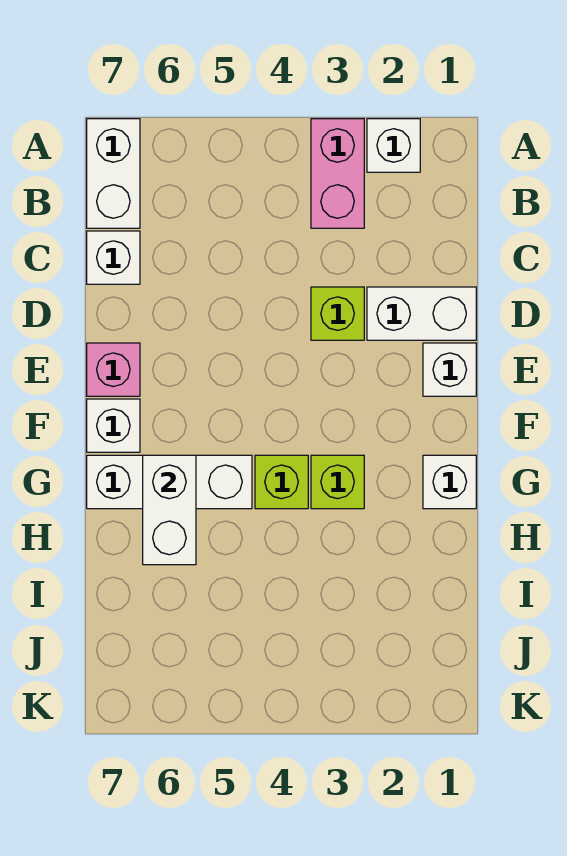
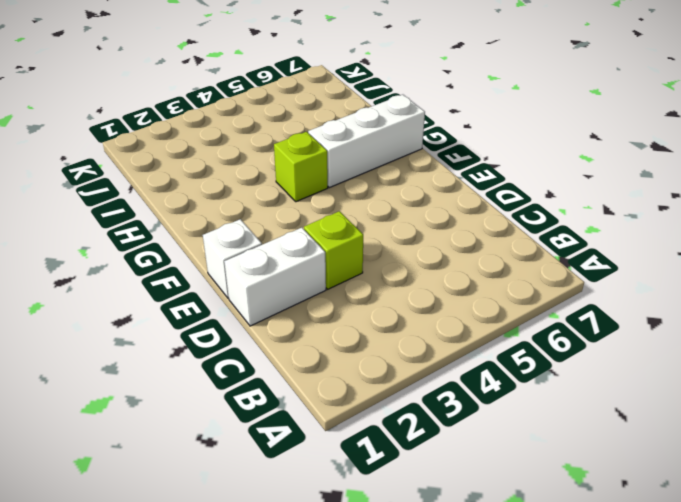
none -> white 1x1 brick [367,119,420,172]
none -> pink 1x2 brick [311,119,364,228]
none -> white 1x2 brick [87,119,140,228]

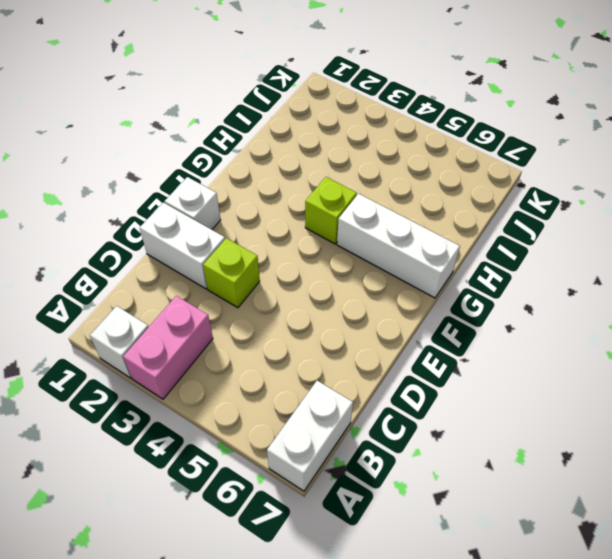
none -> white 1x1 brick [87,231,140,284]
none -> pink 1x1 brick [87,343,140,396]
none -> white 1x1 brick [87,399,140,452]

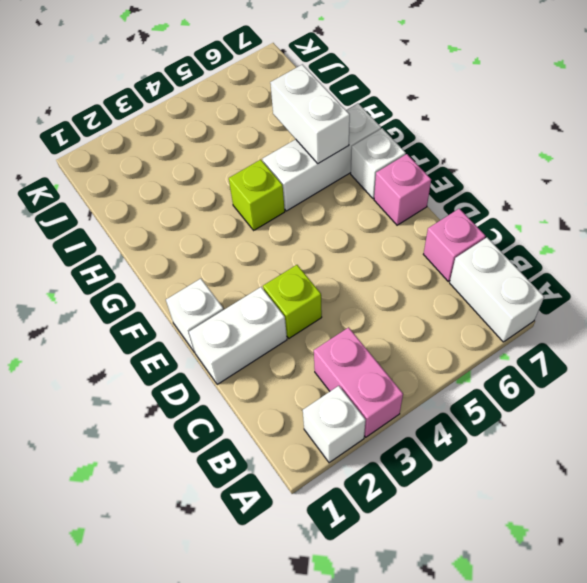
pink 1x1 brick [423,209,486,281] -> white 1x1 brick [87,231,140,284]
none -> white 1x1 brick [423,455,476,509]
none -> lime 1x1 brick [311,455,364,509]

